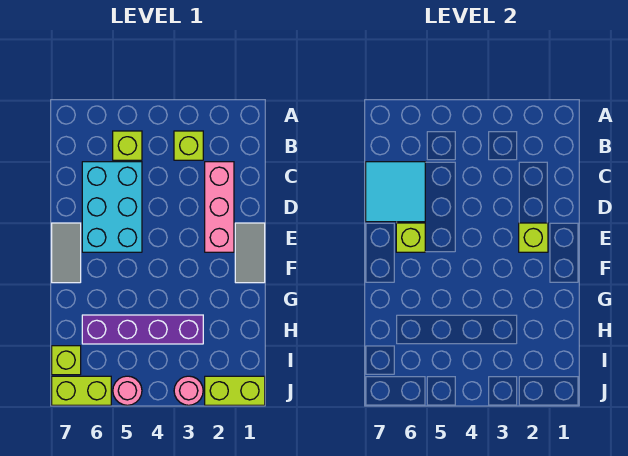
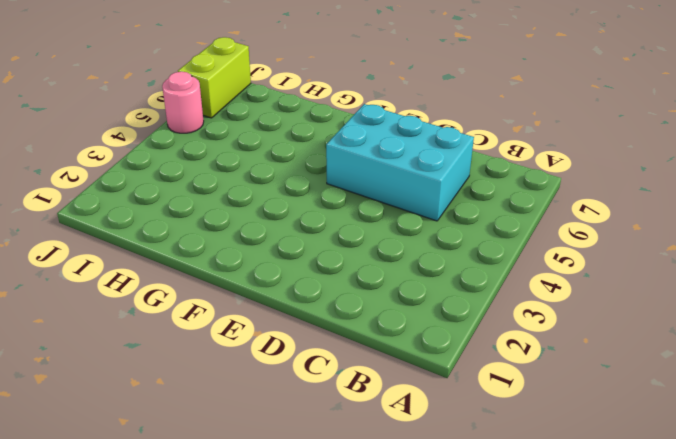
none -> lime 1x1 brick [174,131,203,160]
none -> lime 1x1 brick [113,131,142,160]
none -> pink 1x3 brick [205,162,234,252]

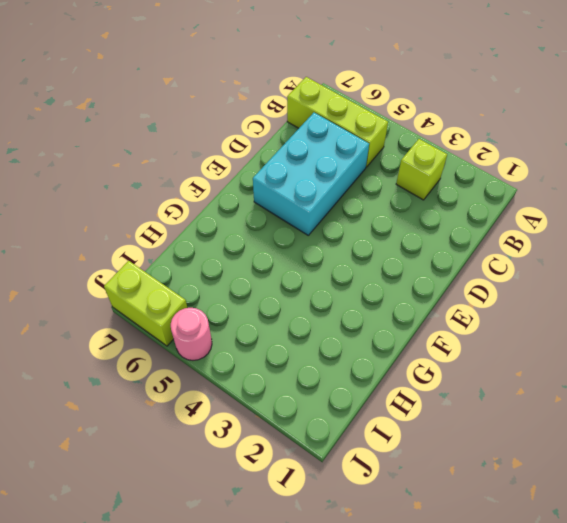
lime 1x3 brick [287,77,388,167] -> lime 1x1 brick [113,131,142,160]
none -> pink 1x3 brick [205,162,234,252]
none -> grey 1x2 tile [235,223,265,283]
none -> grey 1x2 tile [52,223,81,283]

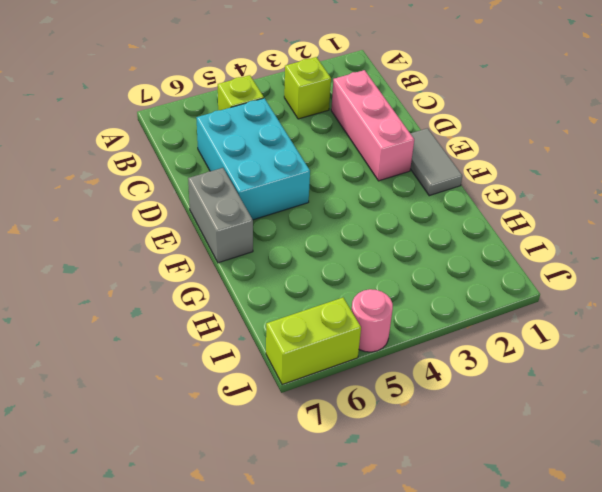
grey 1x2 brick [188,168,253,263] -> grey 1x2 tile [52,223,81,283]
none -> purple 1x4 brick [82,315,203,344]
none -> lime 1x1 brick [52,346,81,375]
none -> lime 1x2 brick [205,376,265,405]

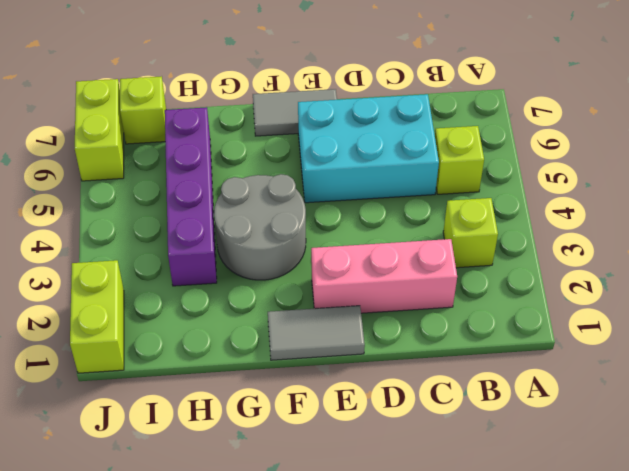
grey 2x2 round brick [214,174,306,280] -> none
none -> pink 1x1 round brick [174,376,203,405]
none -> pink 1x1 round brick [113,376,142,405]
none -> cyan 2x2 tile [366,162,425,222]

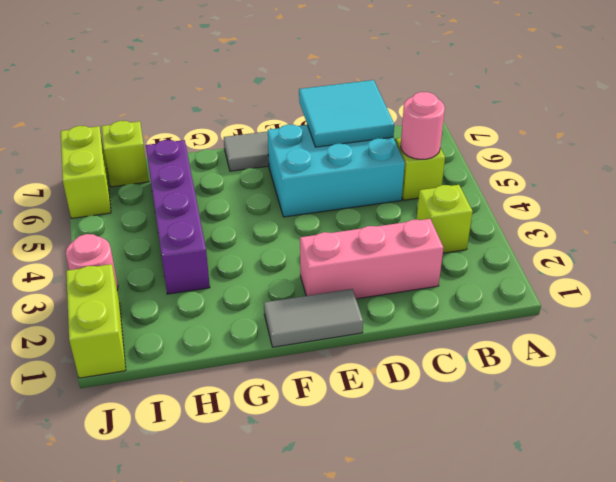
pink 1x1 round brick [401,92,445,159] -> pink 1x1 round brick moved to [113,376,142,405]
none -> lime 1x1 brick [519,223,548,252]
none -> lime 1x1 brick [396,223,425,252]

